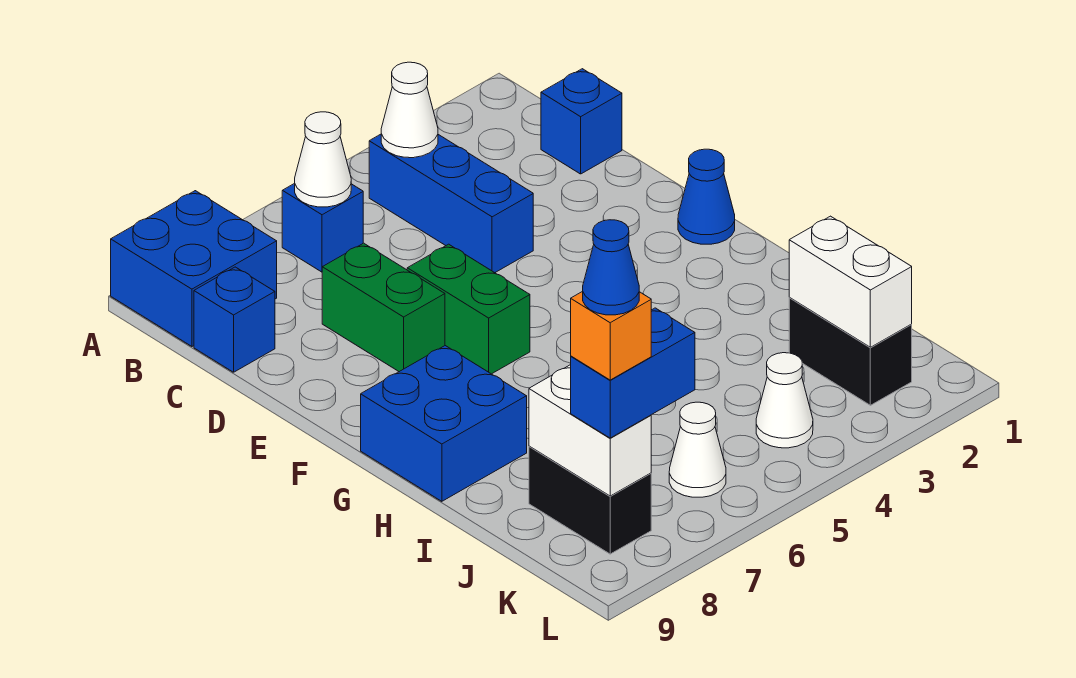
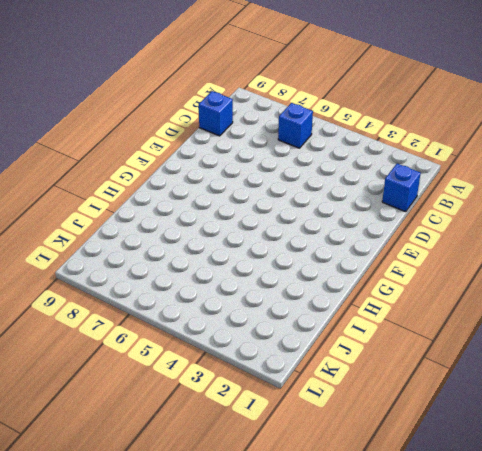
none -> blue 2x2 brick [111,191,277,346]
none -> blue 1x3 brick [369,134,533,273]
none -> green 1x2 brick [322,243,445,372]

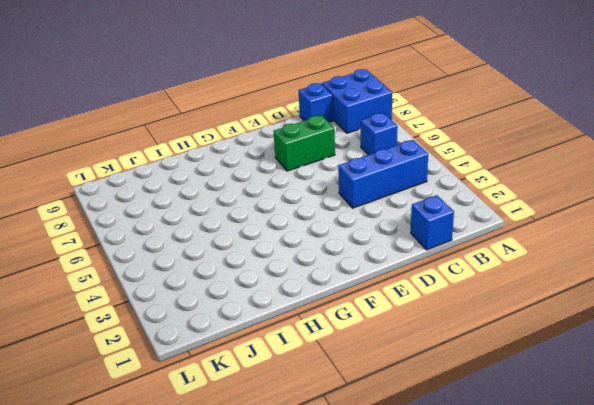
none -> green 1x2 brick [407,244,530,374]
none -> blue 1x1 cone [678,149,735,244]
none -> blue 2x2 brick [361,346,527,501]

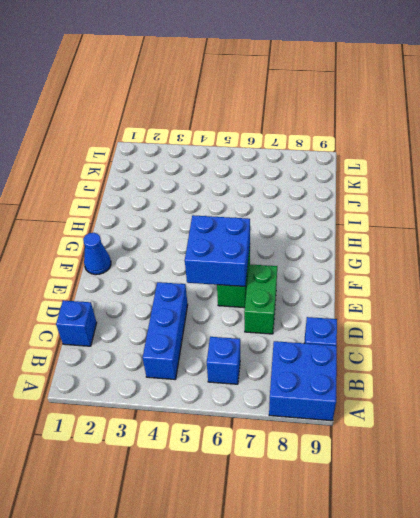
blue 2x2 brick [185,215,250,287] -> blue 2x2 brick moved to [361,346,527,501]
none -> black 1x2 brick [789,298,912,405]
none -> black 1x2 brick [529,446,651,554]
none -> white 1x1 cone [756,353,813,448]

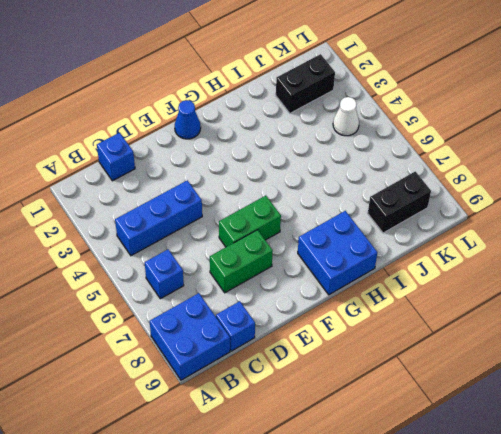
none -> white 1x1 cone [669,402,726,497]
none -> white 1x1 cone [381,62,438,158]
none -> white 1x1 cone [295,112,351,207]

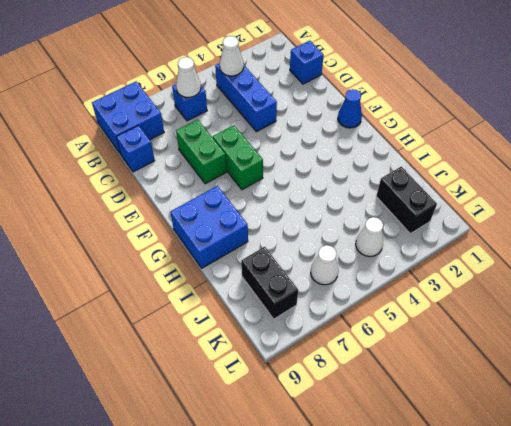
none -> white 1x2 brick [789,216,912,347]
none -> white 1x2 brick [529,365,651,496]
none -> blue 1x2 brick [571,308,695,438]

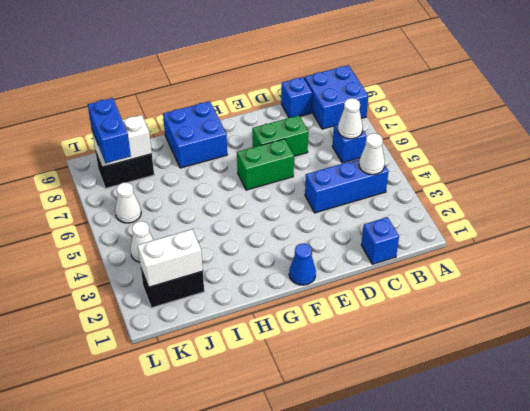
none -> orange 1x1 brick [571,291,651,380]
none -> blue 1x1 cone [583,220,639,315]

